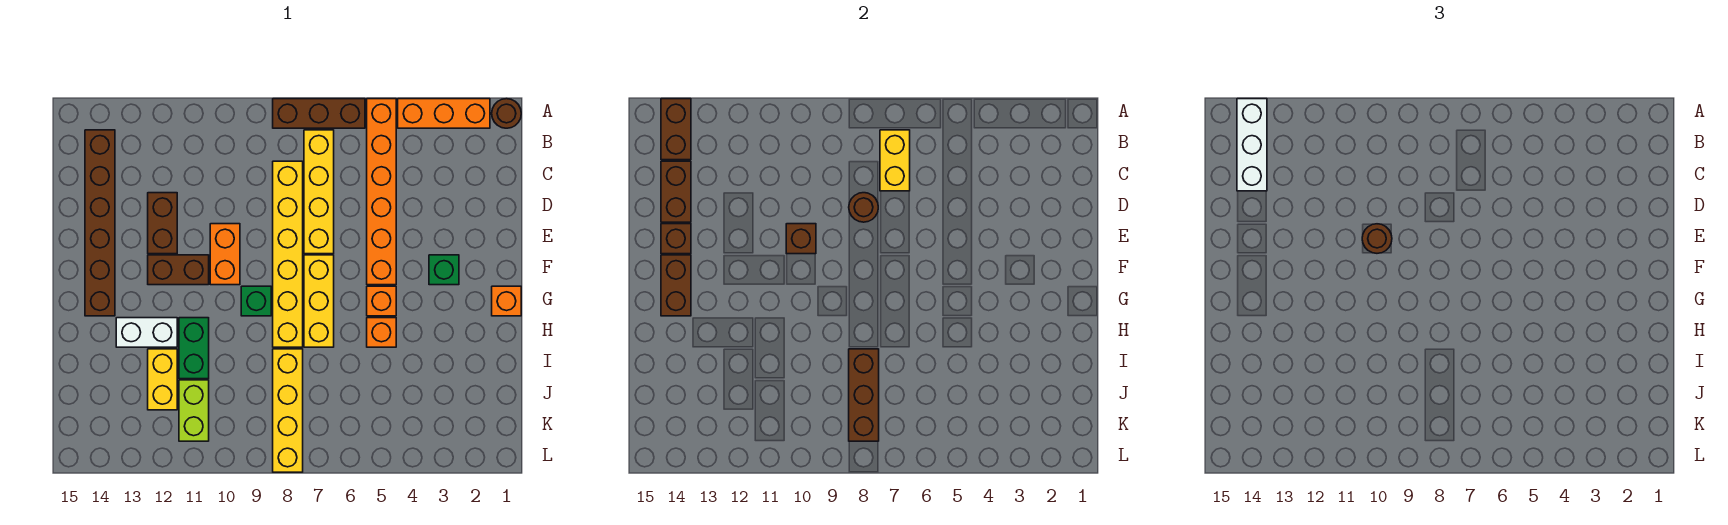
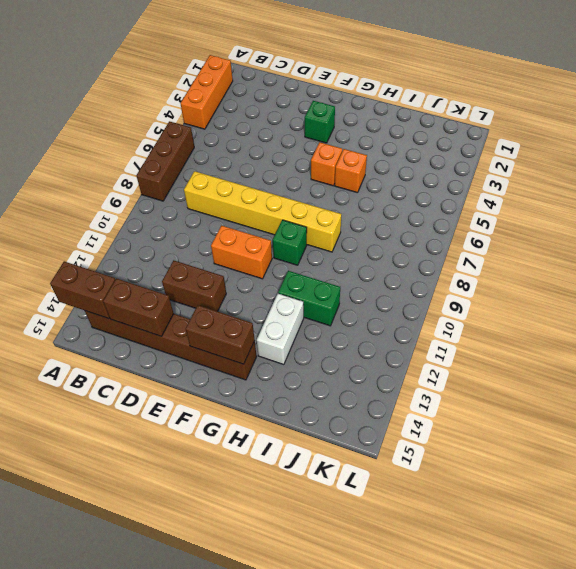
none -> brown 1x1 round brick [492,99,521,128]
none -> orange 1x6 brick [367,99,396,285]
none -> yellow 1x4 brick [304,130,334,254]
none -> yellow 1x3 brick [304,255,334,347]

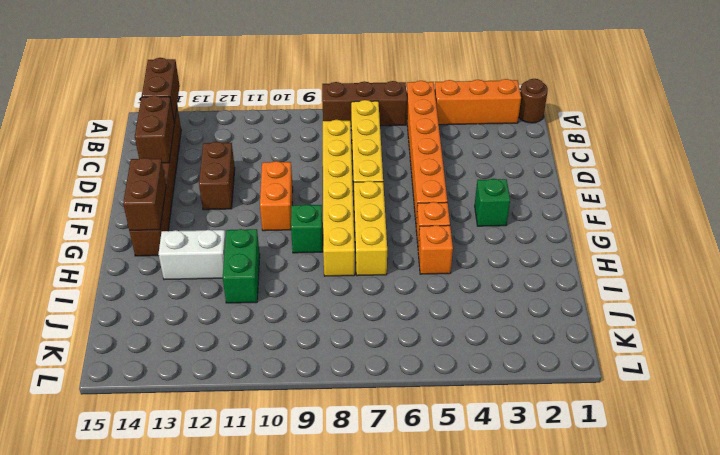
none -> brown 1x2 brick [148,255,209,285]
none -> orange 1x1 brick [492,286,521,316]
none -> yellow 1x4 brick [273,349,303,472]
none -> yellow 1x2 brick [148,349,177,410]

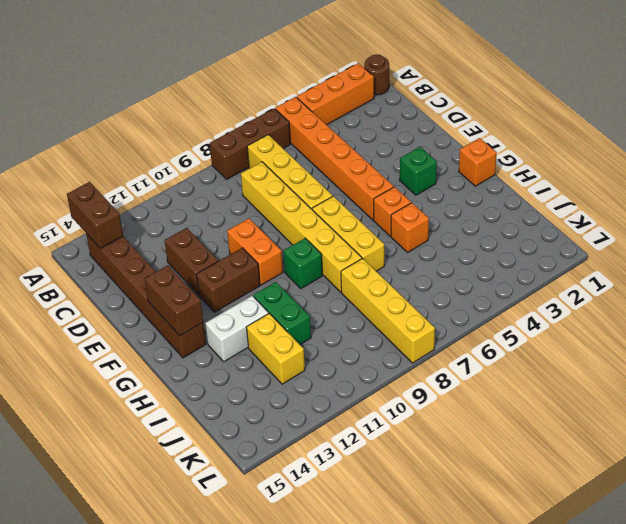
none -> lime 1x2 brick [179,380,209,441]
none -> yellow 1x2 brick [880,130,910,191]
none -> brown 1x2 brick [661,161,691,222]
none -> brown 1x1 round brick [849,193,878,222]

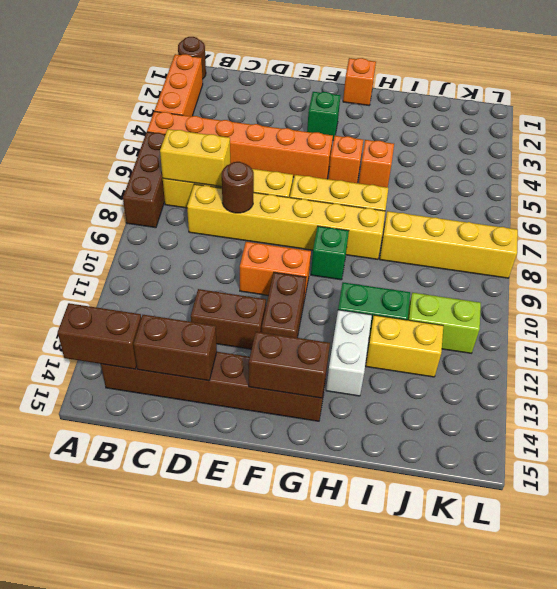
none -> brown 1x1 brick [786,224,816,254]
none -> brown 1x1 brick [661,224,691,254]
none -> brown 1x3 brick [849,349,879,441]
none -> white 1x3 brick [1237,99,1267,191]

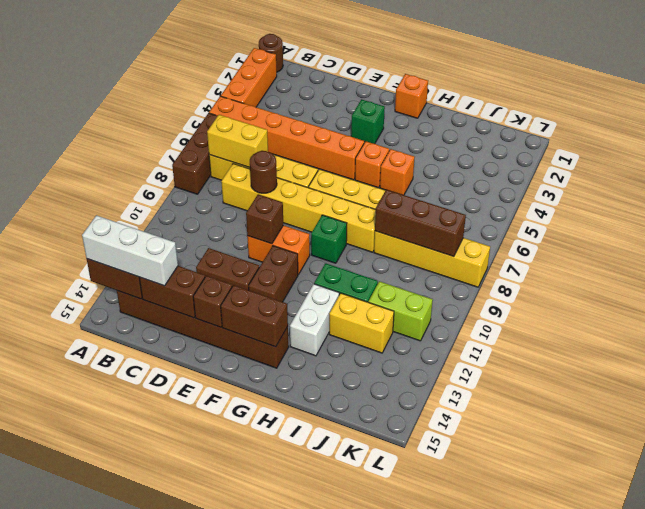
none -> brown 1x1 round brick [1362,224,1392,253]

